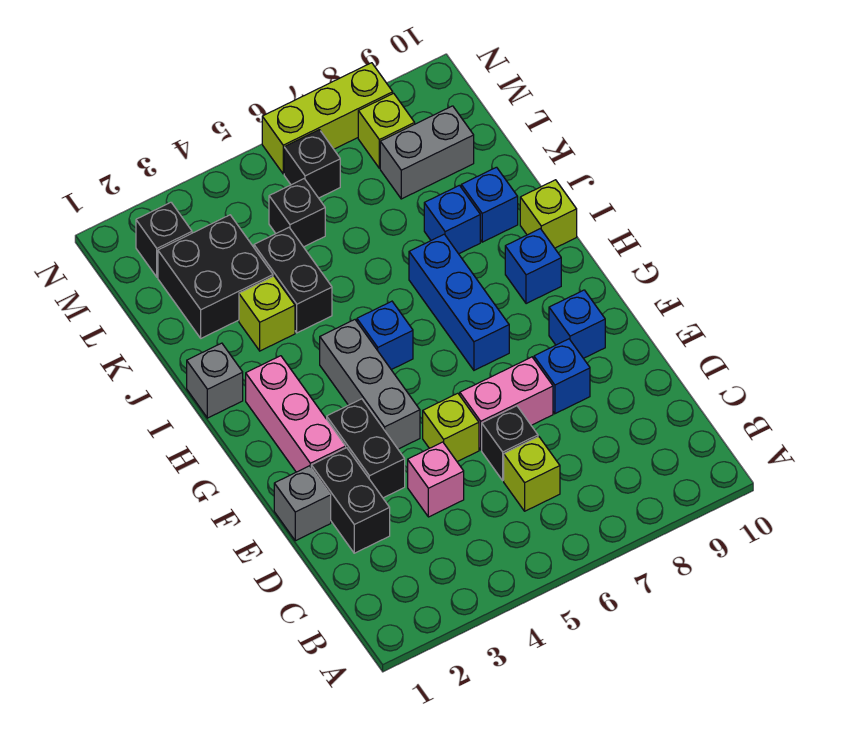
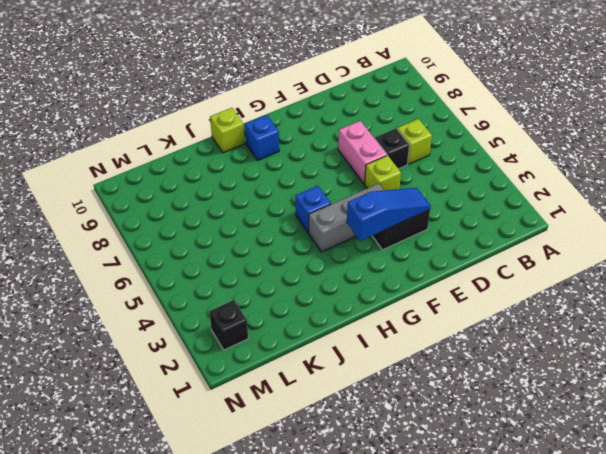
blue 1x3 slope [347,188,431,241] -> none
none -> black 1x2 brick [311,448,390,553]
none -> pink 1x1 brick [408,442,464,517]
none -> grey 1x1 brick [274,466,331,541]

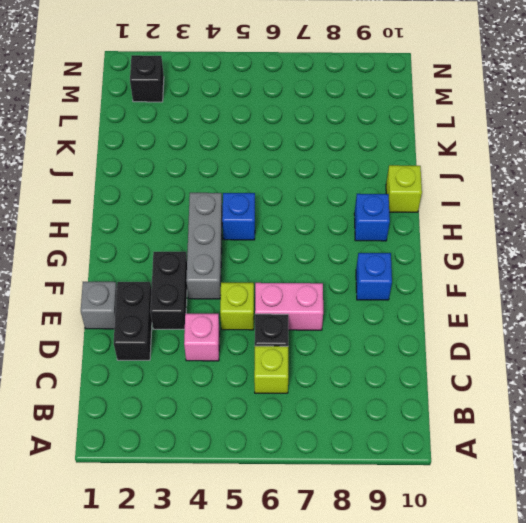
none -> blue 1x1 brick [534,339,590,414]
none -> pink 1x3 brick [246,356,346,472]
none -> blue 1x3 brick [409,234,509,370]

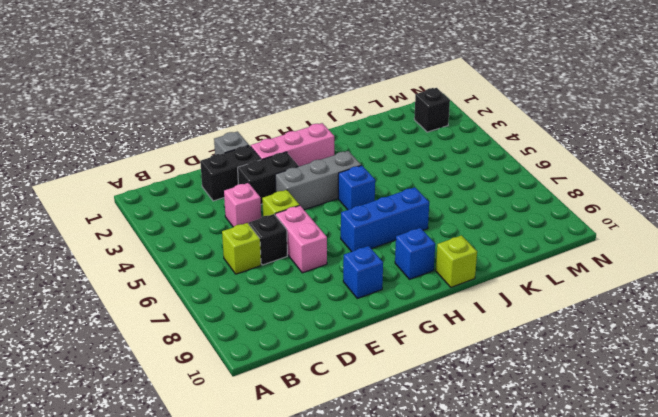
none -> blue 1x1 brick [534,339,590,414]
none -> grey 1x1 brick [187,343,243,418]
none -> lime 1x1 brick [239,276,295,351]

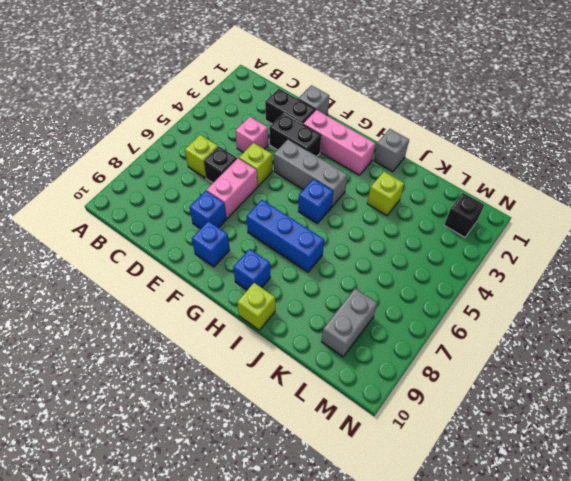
none -> black 1x2 brick [254,228,332,333]
none -> blue 1x1 brick [424,185,480,254]
none -> blue 1x1 brick [461,167,518,242]

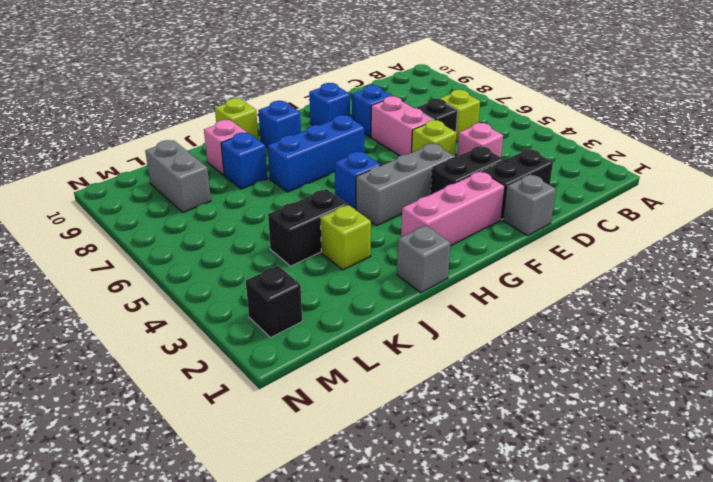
pink 1x1 brick [204,120,247,175] -> blue 1x1 brick [461,167,518,242]
none -> black 2x2 brick [158,215,273,338]
none -> black 1x1 brick [269,179,325,247]
none -> black 1x1 brick [284,130,340,198]

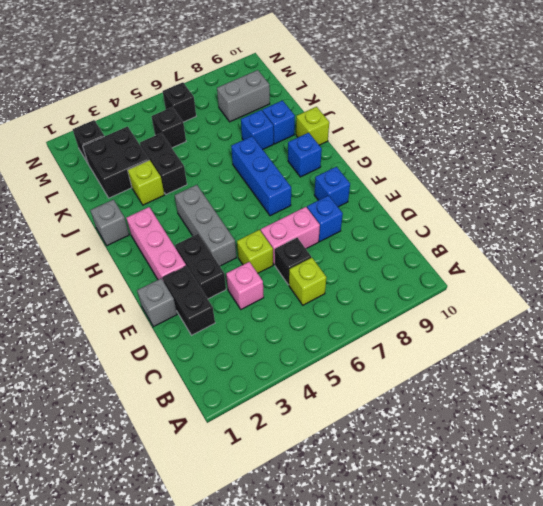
none -> blue 1x1 brick [357,301,413,370]
none -> lime 1x1 brick [358,93,415,168]
none -> lime 1x3 brick [262,63,393,174]

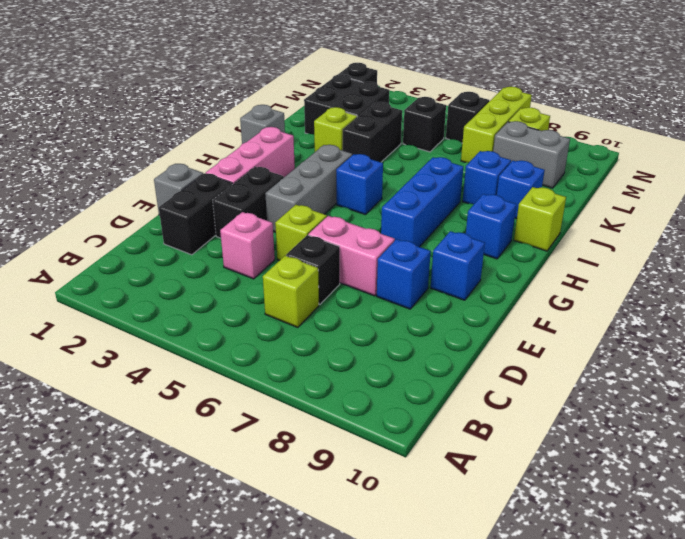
lime 1x3 brick [461,87,532,162] -> lime 1x3 brick turned to [262,63,393,174]

